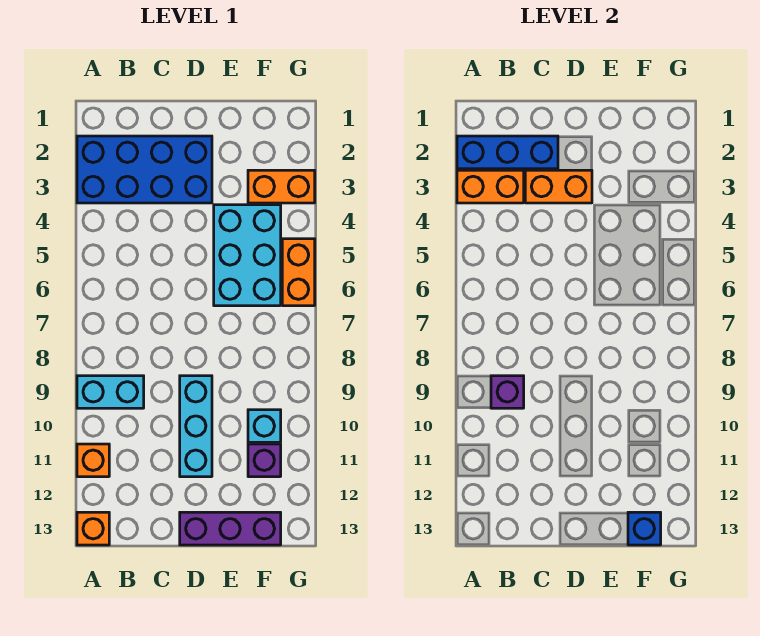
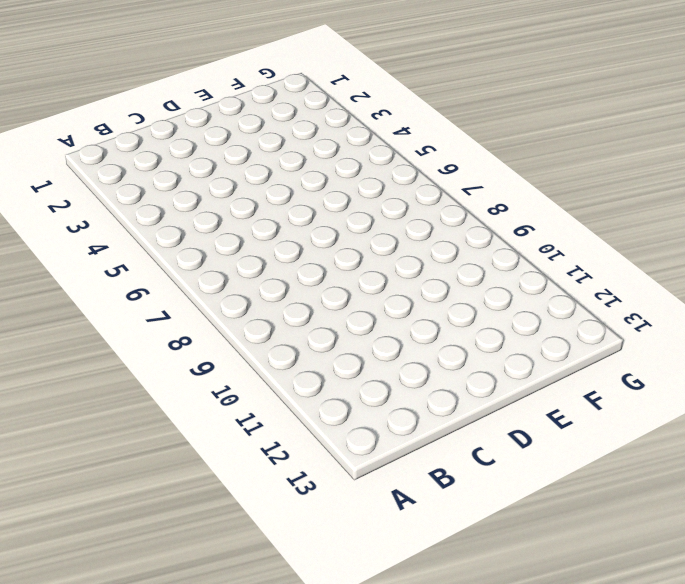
none -> blue 2x4 brick [77,136,212,203]
none -> cyan 1x2 brick [77,376,144,408]
none -> orange 1x1 brick [77,444,109,477]

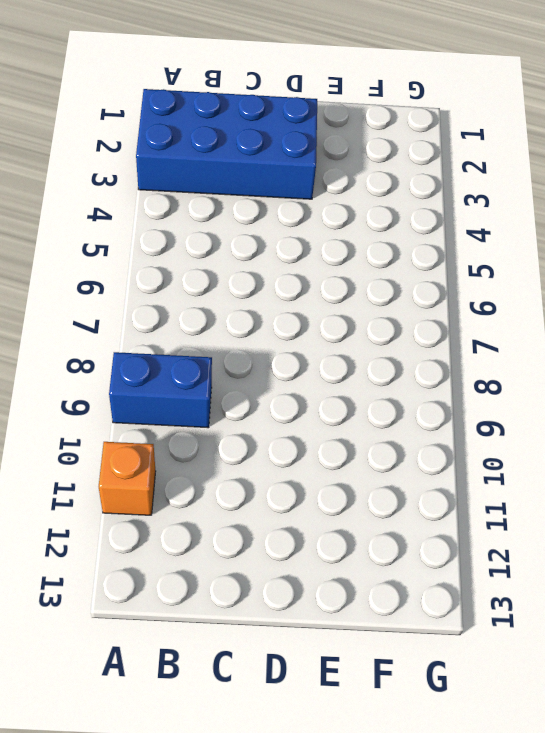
blue 1x2 brick [109,352,212,428] -> cyan 1x2 brick [77,376,144,408]
none -> orange 1x1 brick [77,512,109,545]
none -> cyan 1x3 brick [180,376,212,477]
none -> purple 1x3 brick [180,512,281,545]

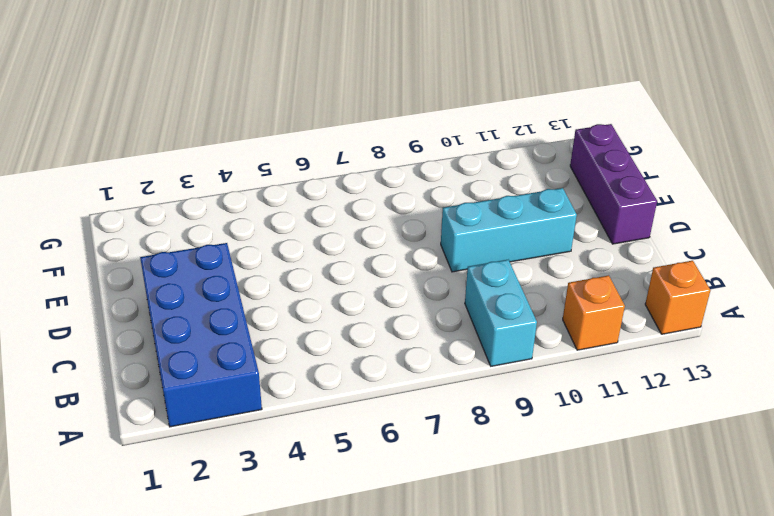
none -> cyan 2x3 brick [214,205,281,306]
none -> orange 1x2 brick [248,170,315,203]
none -> cyan 1x1 brick [248,410,281,442]

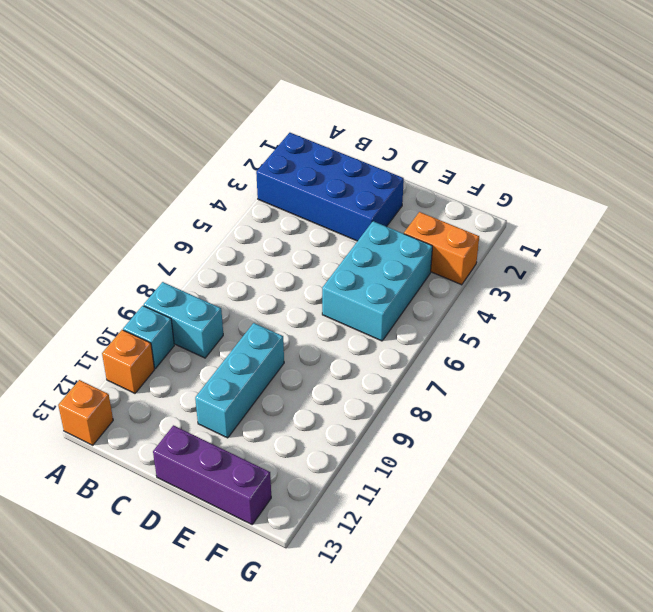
cyan 1x1 brick [123,306,174,368] -> cyan 1x1 brick moved to [248,410,281,442]
none -> purple 1x1 brick [248,444,281,477]
none -> orange 1x2 brick [282,239,315,306]
none -> blue 1x3 brick [457,136,558,169]

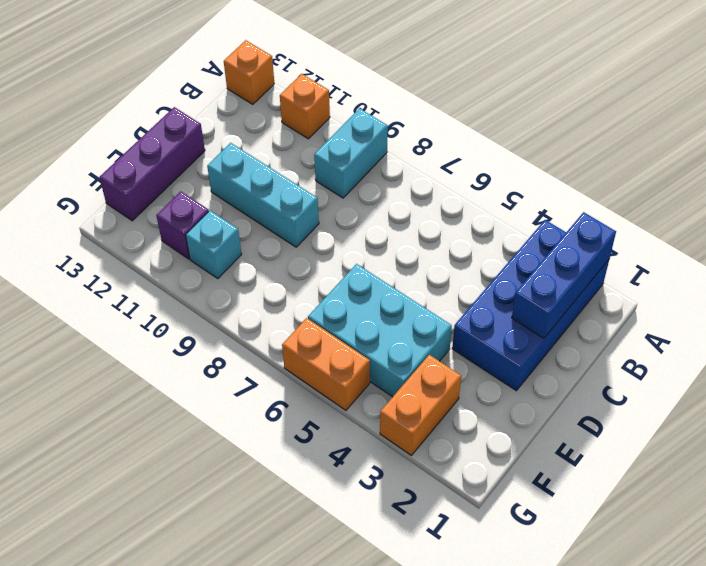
none -> orange 1x2 brick [457,170,524,203]
none -> purple 1x1 brick [491,376,524,408]
none -> orange 1x2 brick [525,170,592,203]

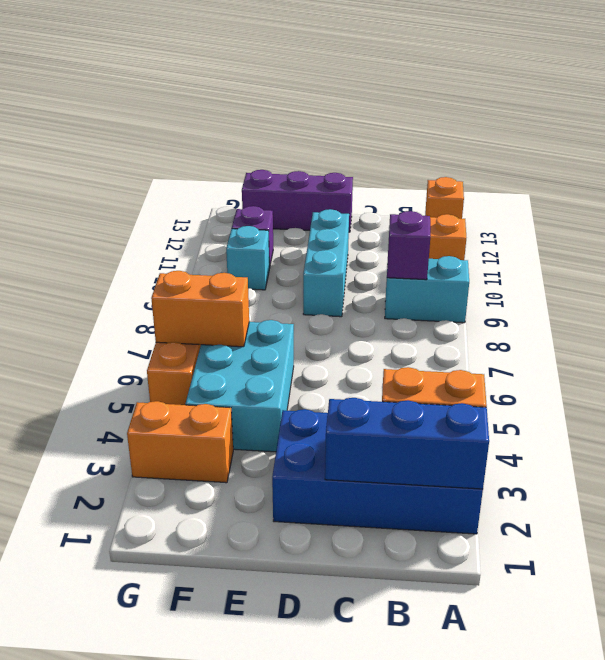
orange 1x2 brick [151,271,249,347] -> orange 1x2 brick moved to [525,170,592,203]
none -> blue 1x1 brick [628,512,661,545]

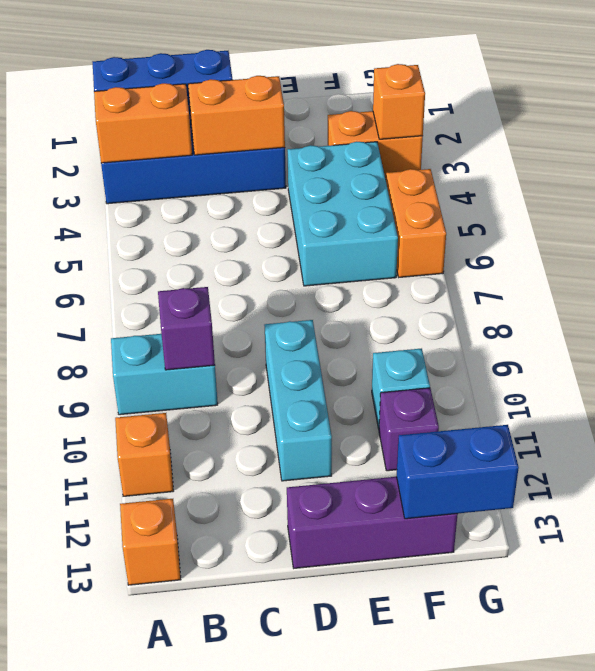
blue 1x2 brick [397,425,519,519] -> blue 1x1 brick [628,512,661,545]
orange 1x1 brick [373,64,425,139] -> none

